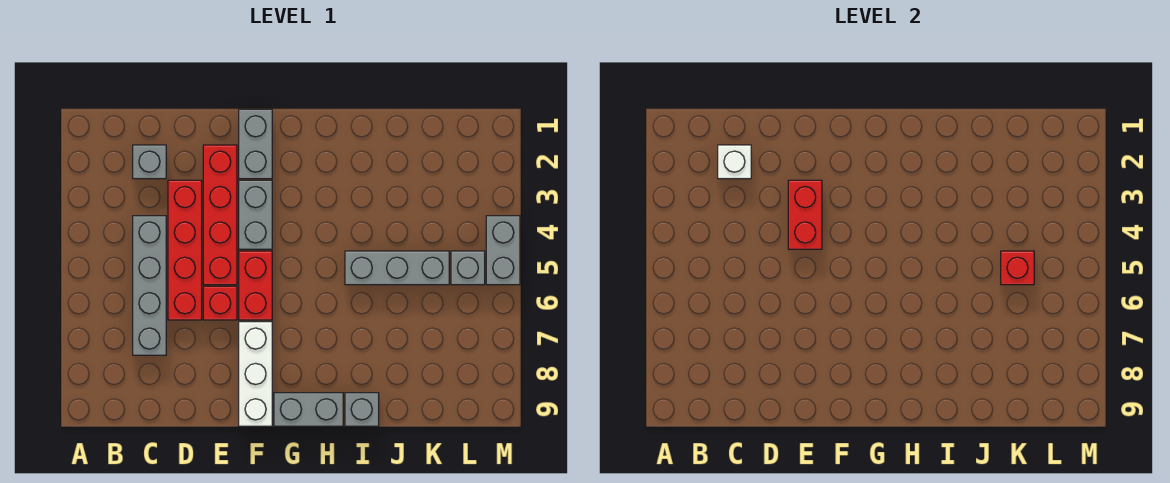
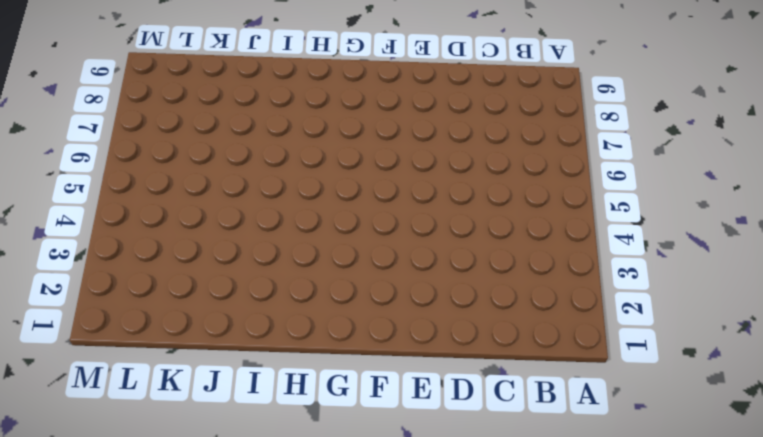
none -> grey 1x1 brick [133,145,166,179]
none -> grey 1x4 brick [133,216,166,355]
none -> red 1x4 brick [168,180,202,320]

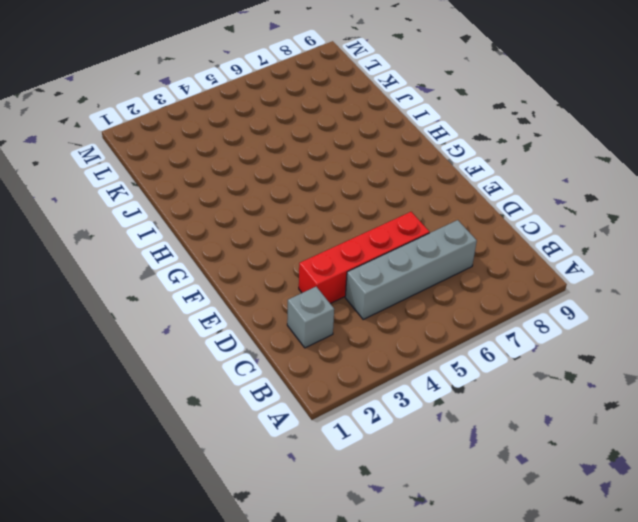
none -> red 1x4 brick [203,145,237,285]
none -> red 1x1 brick [203,286,237,320]
none -> grey 1x2 brick [239,109,272,179]

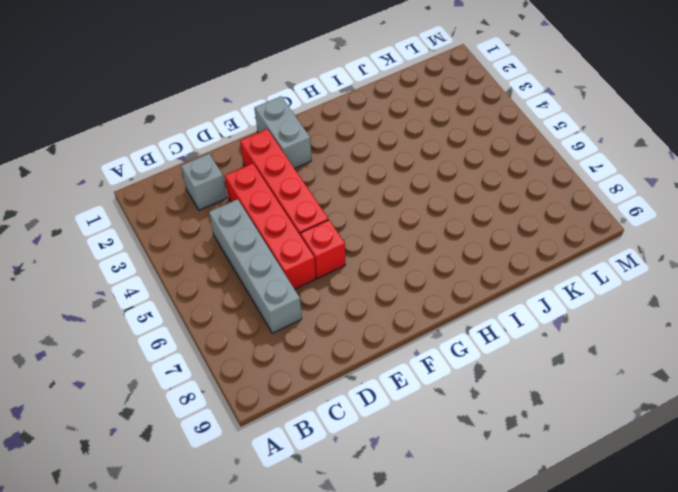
none -> grey 1x2 brick [239,180,272,249]
none -> red 1x2 brick [239,251,272,320]
none -> white 1x3 brick [239,322,272,426]

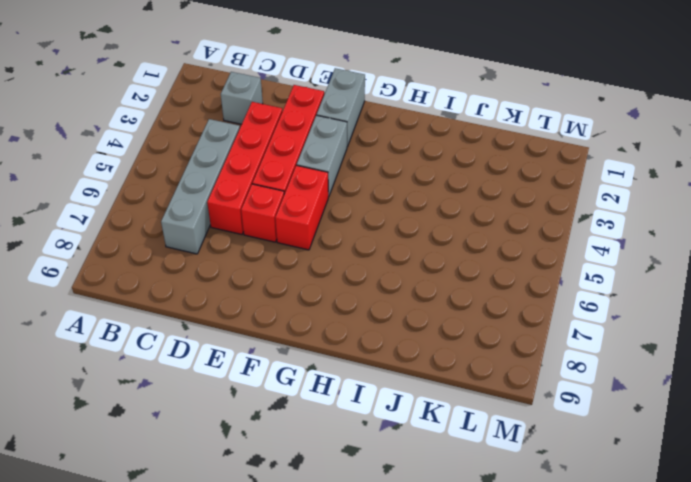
none -> white 1x3 brick [239,322,272,426]
none -> grey 1x2 brick [274,393,343,426]
none -> grey 1x3 brick [345,251,449,285]

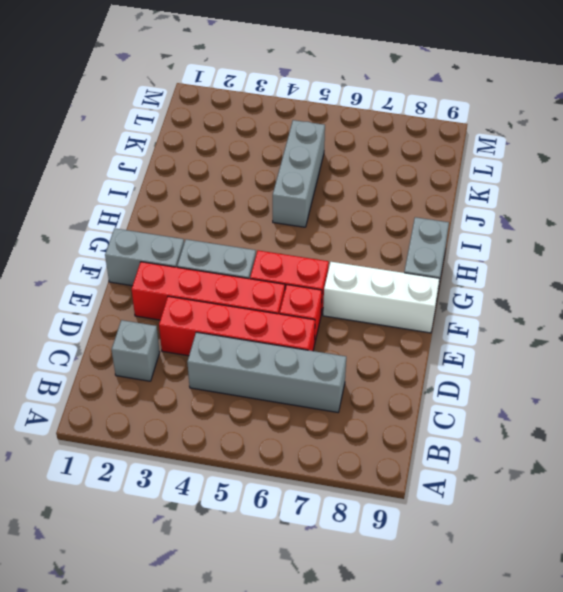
none -> grey 1x1 brick [345,393,379,426]
none -> grey 1x1 brick [451,251,485,285]
none -> grey 1x2 brick [486,216,520,285]

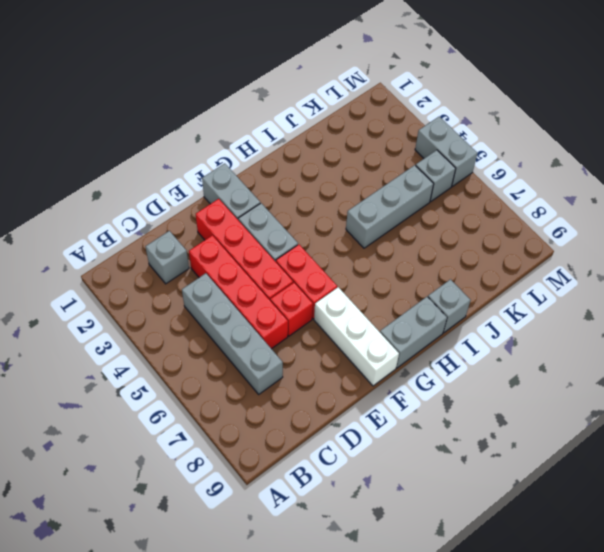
none -> white 1x1 brick [718,145,751,179]
none -> red 1x2 brick [788,180,822,249]
none -> red 1x1 brick [1001,251,1034,285]

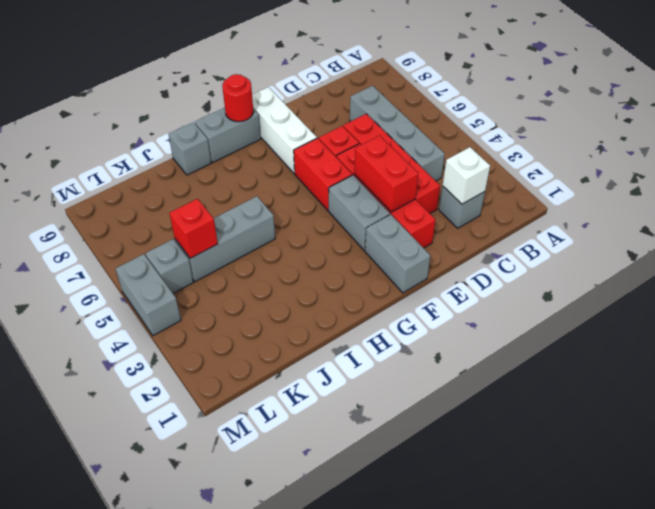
red 1x1 round brick [222,74,253,122] -> none

